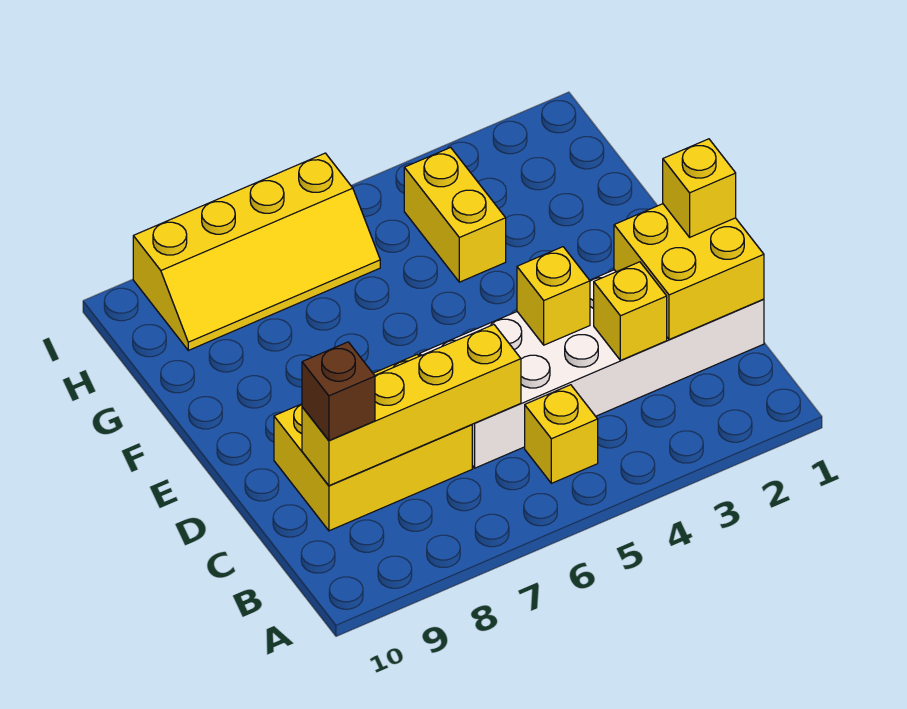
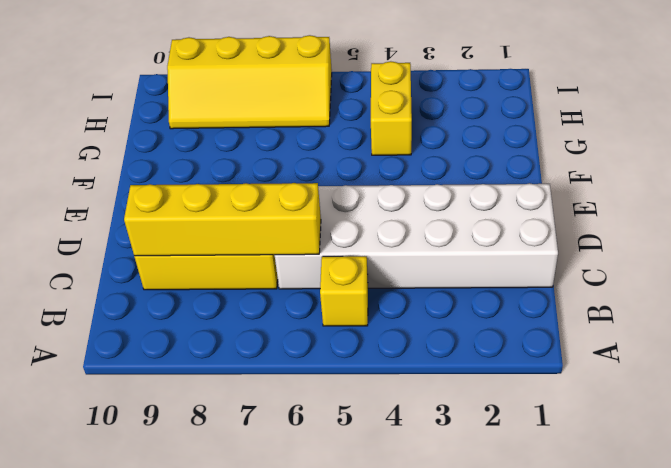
none -> yellow 2x2 brick [614,204,764,340]
none -> yellow 1x1 brick [594,262,667,360]

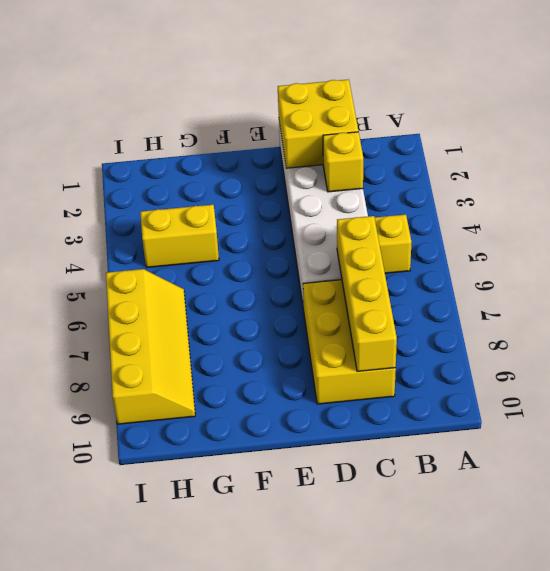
none -> yellow 1x1 brick [517,247,590,345]
none -> brown 1x1 brick [302,342,375,440]

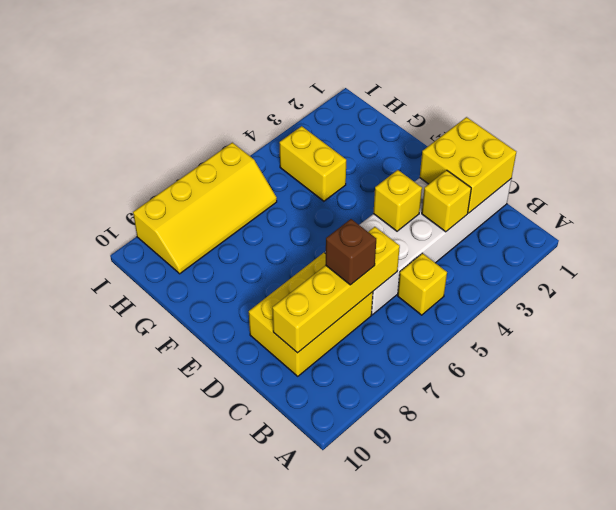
brown 1x1 brick [325,219,376,285] -> brown 1x1 brick moved to [302,342,375,440]
none -> yellow 1x1 brick [663,139,736,237]

